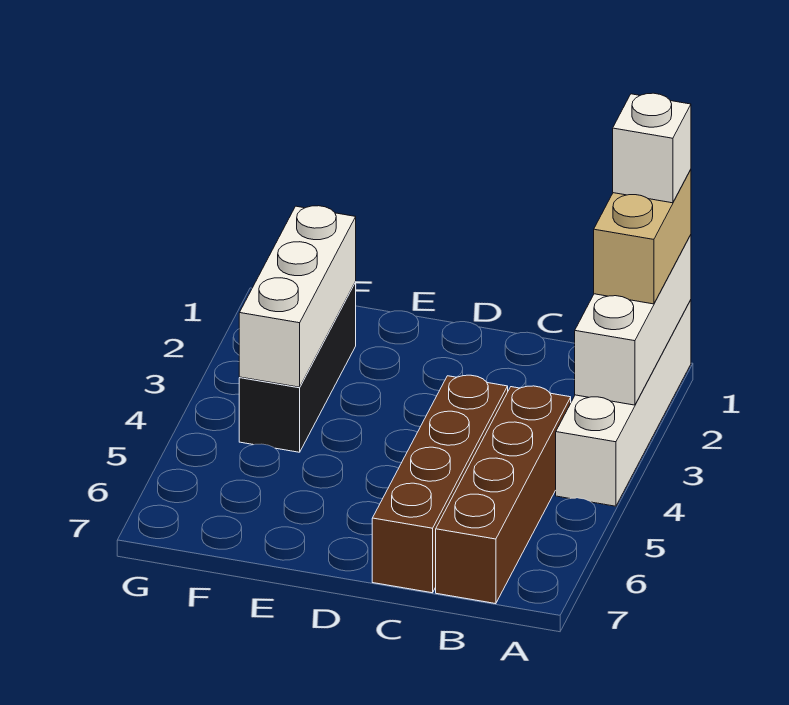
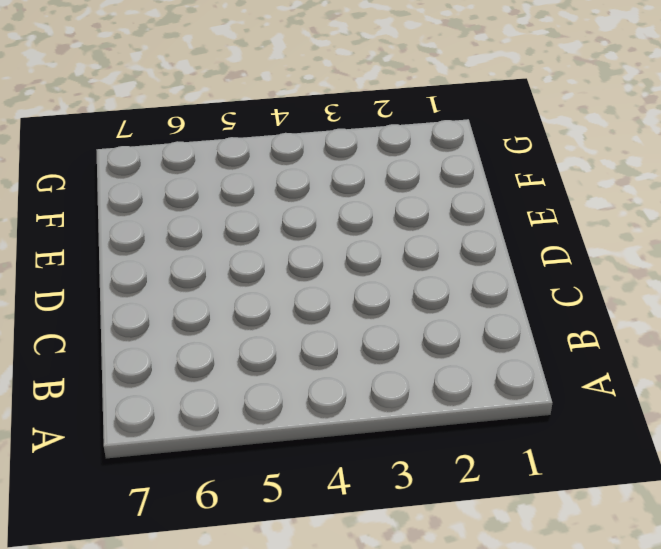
none -> white 1x4 brick [556,300,691,506]
none -> brown 1x4 brick [436,386,571,604]

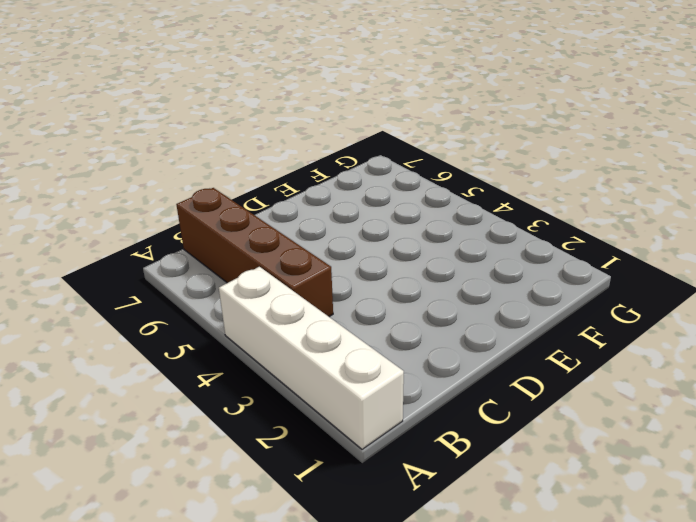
none -> brown 1x4 brick [372,375,508,593]
none -> black 1x3 brick [239,282,356,452]

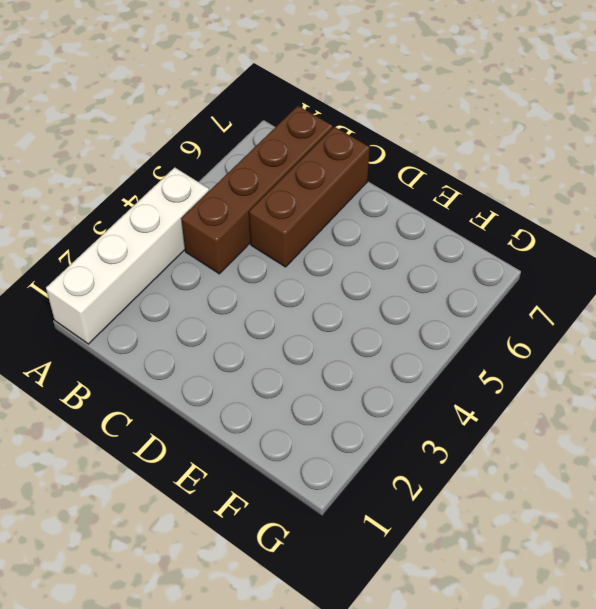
brown 1x3 brick [249,127,370,267] -> brown 1x4 brick [372,375,508,593]
none -> black 1x3 brick [239,282,356,452]
none -> white 1x3 brick [575,235,691,405]

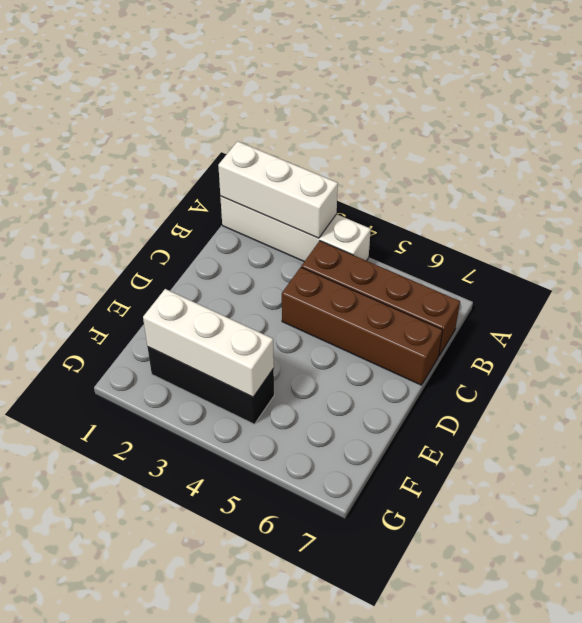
none -> tan 1x2 brick [594,170,691,304]
none -> white 1x1 brick [613,93,691,203]

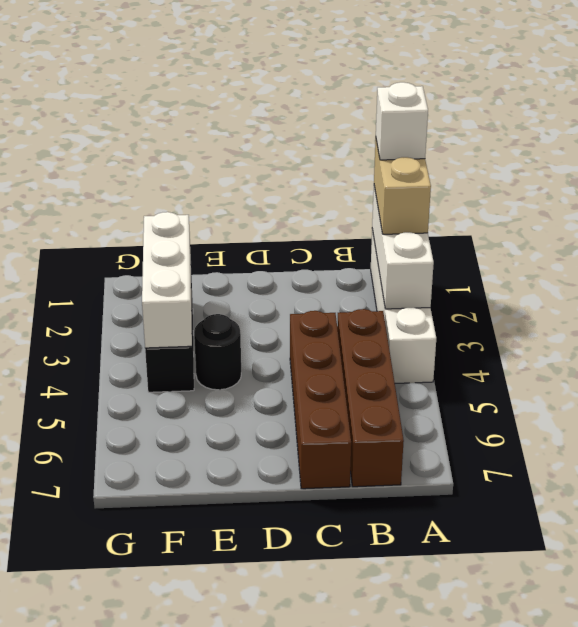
black 1x1 round brick [194,314,241,390] -> none

